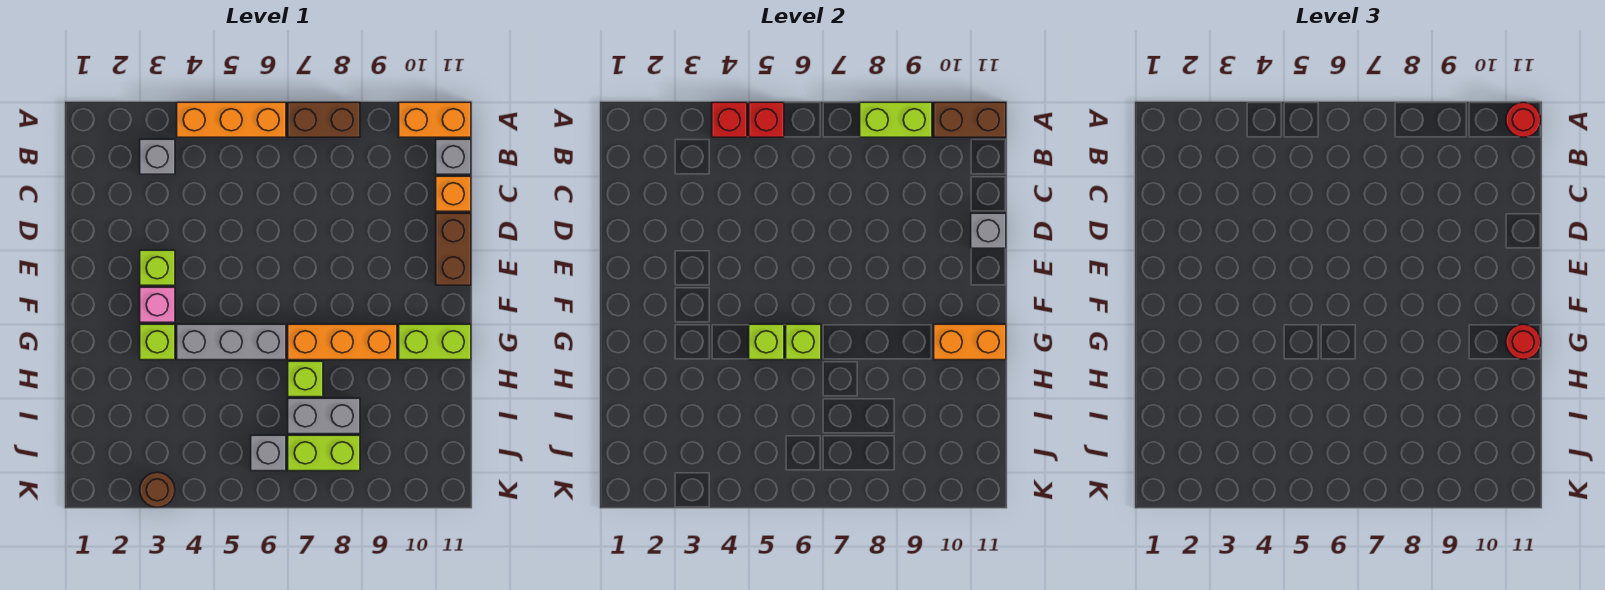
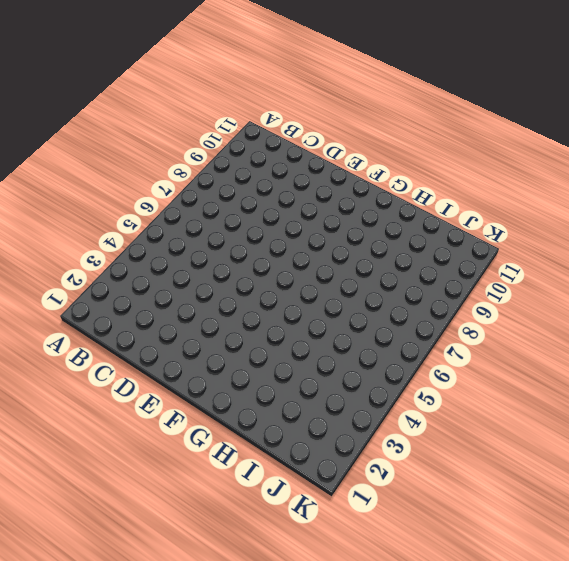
none -> orange 1x3 brick [177,102,286,137]
none -> brown 1x2 brick [288,102,360,137]
none -> orange 1x2 brick [399,102,471,137]

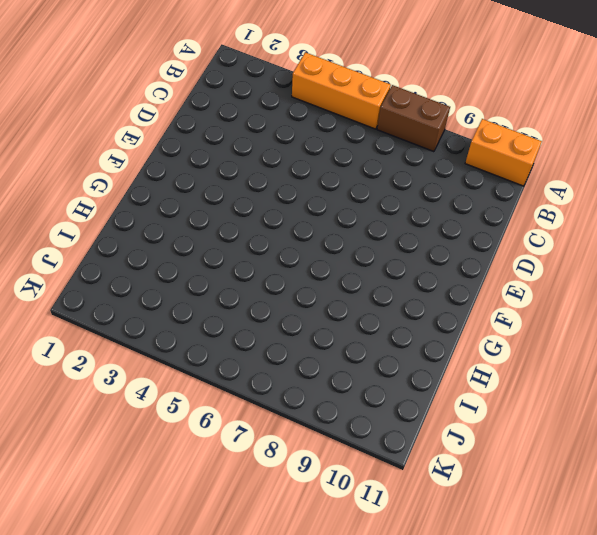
none -> grey 1x1 brick [140,139,175,174]
none -> grey 1x1 brick [436,139,471,174]
none -> orange 1x1 brick [436,176,471,211]

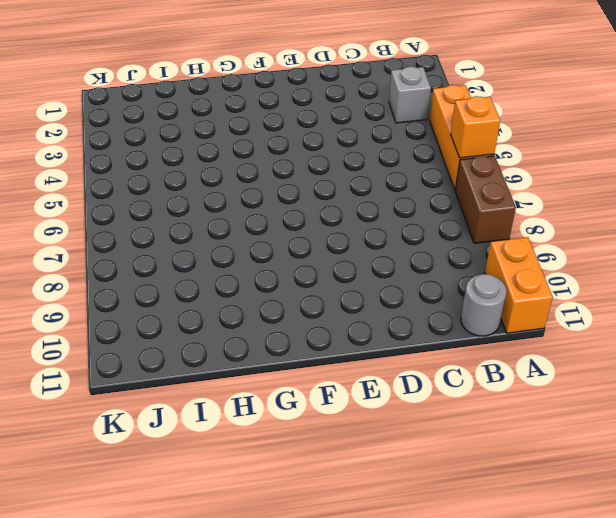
orange 1x1 brick [451,96,500,158] -> orange 1x1 brick moved to [436,176,471,211]
grey 1x1 round brick [461,274,507,336] -> grey 1x1 brick [436,139,471,174]
none -> brown 1x2 brick [436,213,471,285]
none -> lime 1x1 brick [140,250,175,285]
none -> pink 1x1 brick [140,287,175,322]

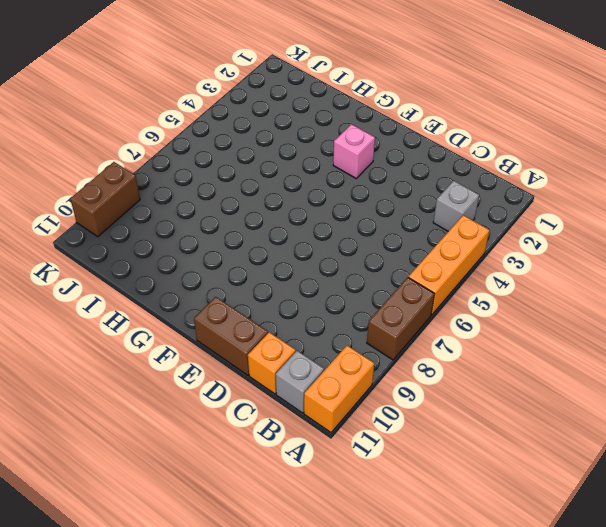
brown 1x2 brick [70,162,140,237] -> brown 1x2 brick moved to [934,102,1006,137]
none -> lime 1x1 brick [140,250,175,285]
none -> lime 1x1 brick [140,324,175,360]
none -> grey 1x3 brick [177,324,286,360]

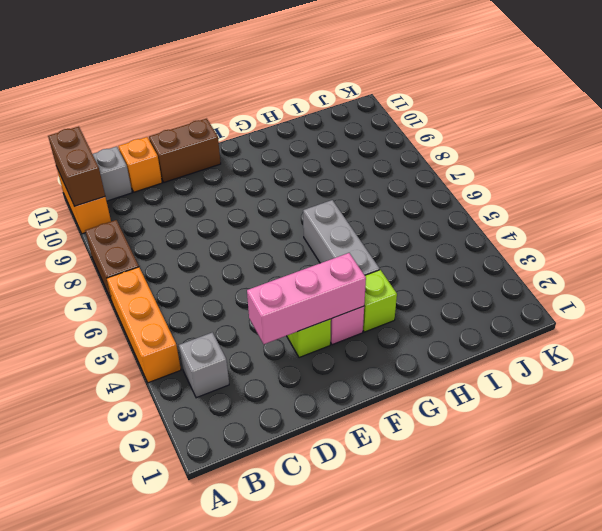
pink 1x3 brick [247,253,366,344] -> none
none -> orange 1x3 brick [288,324,397,360]
none -> lime 1x2 brick [399,324,471,360]
none -> lime 1x1 brick [288,361,323,397]

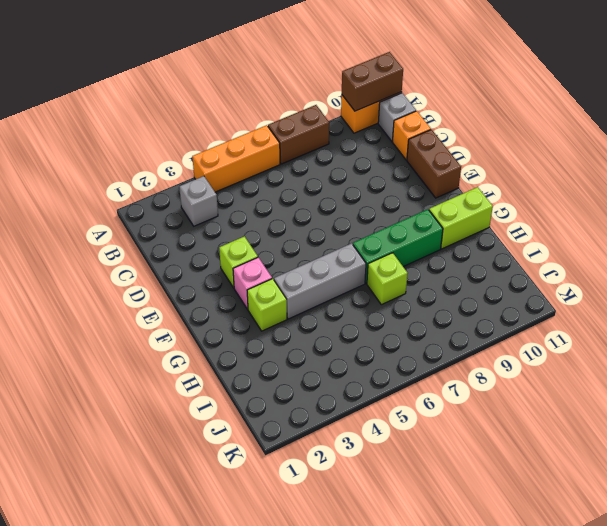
green 1x3 brick [353,209,443,283] -> orange 1x3 brick [288,324,397,360]
none -> grey 1x2 brick [288,398,360,434]
none -> grey 1x1 brick [251,435,286,471]
none -> lime 1x2 brick [288,435,360,471]

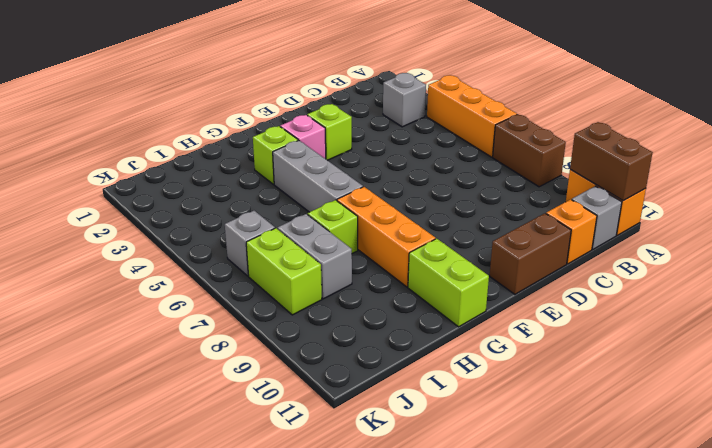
none -> brown 1x1 round brick [140,472,175,507]
none -> red 1x1 brick [712,102,747,137]
none -> red 1x1 brick [749,102,784,137]

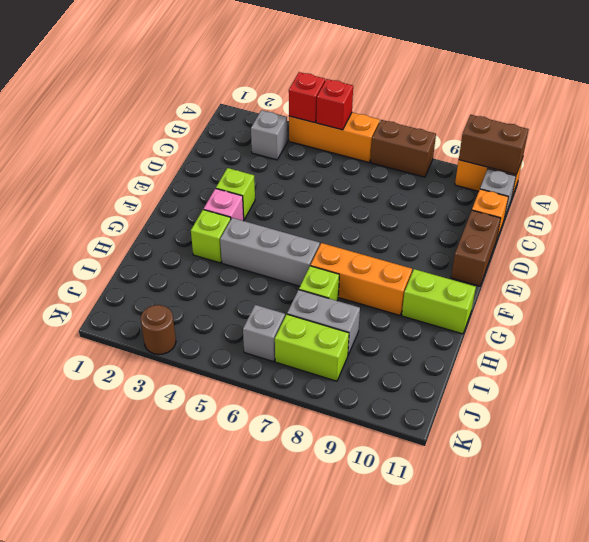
none -> lime 1x2 brick [860,102,932,137]
none -> grey 1x1 brick [971,213,1006,248]
none -> lime 1x1 brick [749,324,784,360]

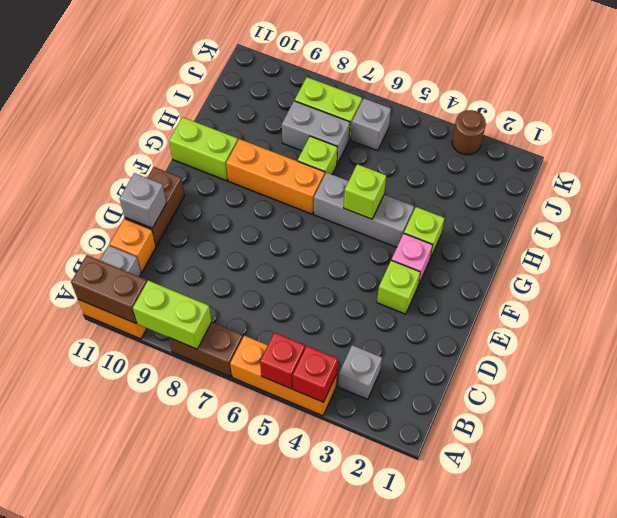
none -> lime 1x1 brick [786,324,821,360]
none -> orange 1x2 brick [934,324,1006,360]
none -> red 1x1 round brick [1506,102,1541,137]

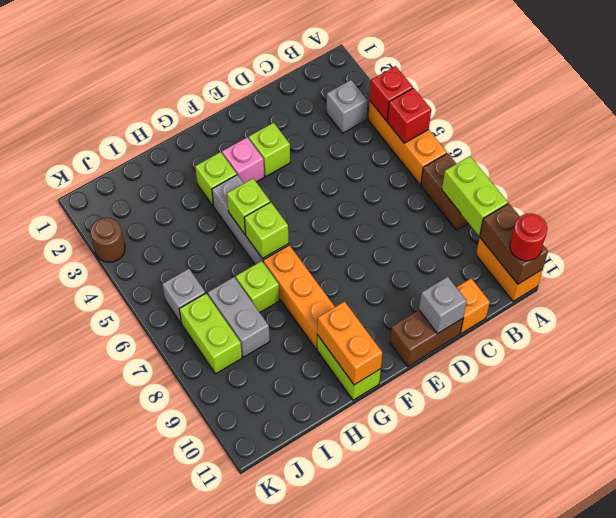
none -> grey 1x1 brick [436,139,471,174]
none -> red 1x1 round brick [1506,324,1541,359]

